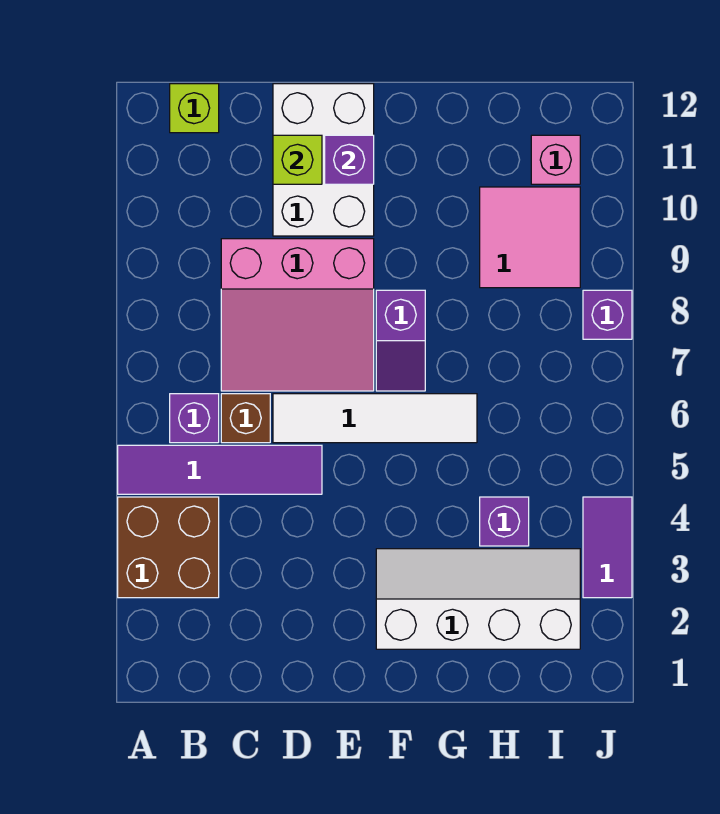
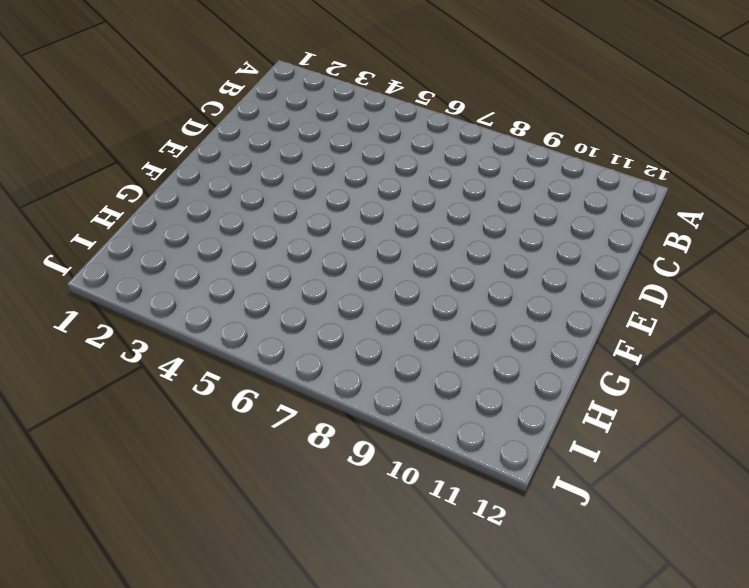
none -> brown 2x2 brick [118,497,219,598]
none -> purple 1x4 tile [118,445,322,494]
none -> purple 1x1 brick [170,394,219,443]

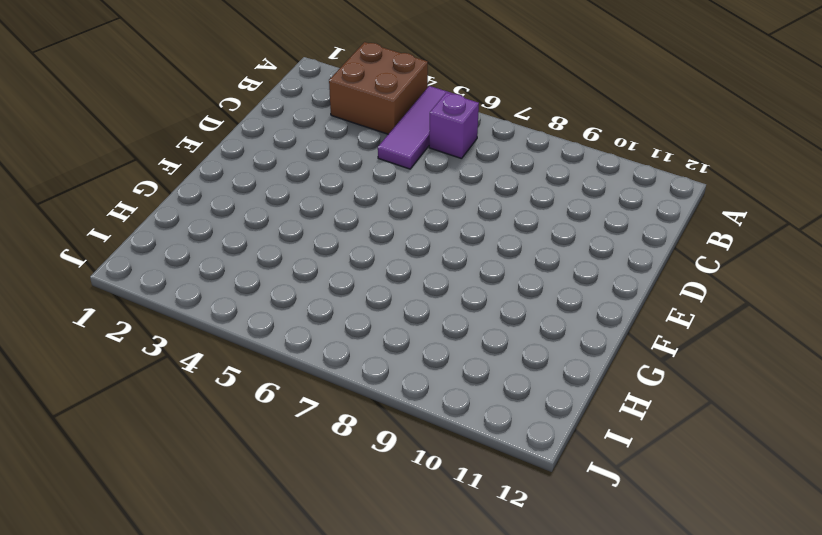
purple 1x3 tile [378,86,454,169] -> purple 1x4 tile [118,445,322,494]
none -> lime 1x1 brick [170,84,219,133]
none -> brown 1x1 brick [221,394,270,443]
none -> pink 3x3 slope [221,239,374,391]

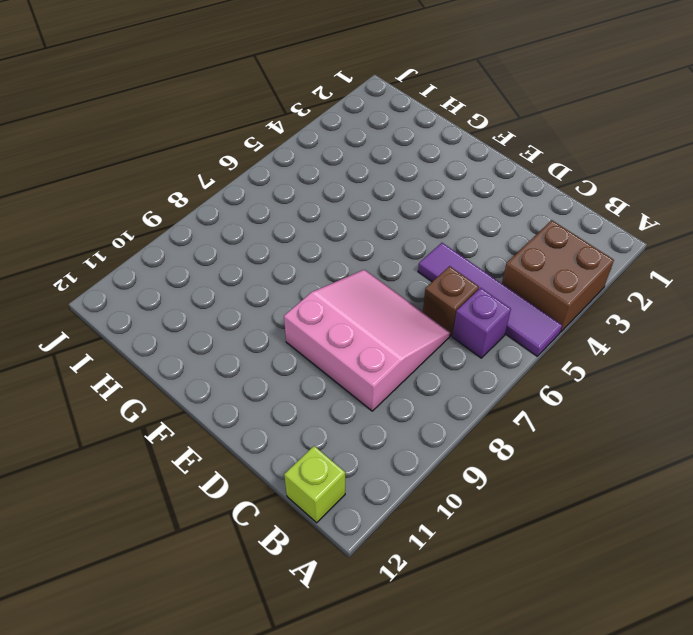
none -> white 1x4 tile [273,394,477,443]
none -> white 2x3 brick [273,84,374,236]
none -> white 2x4 slope [376,549,580,649]

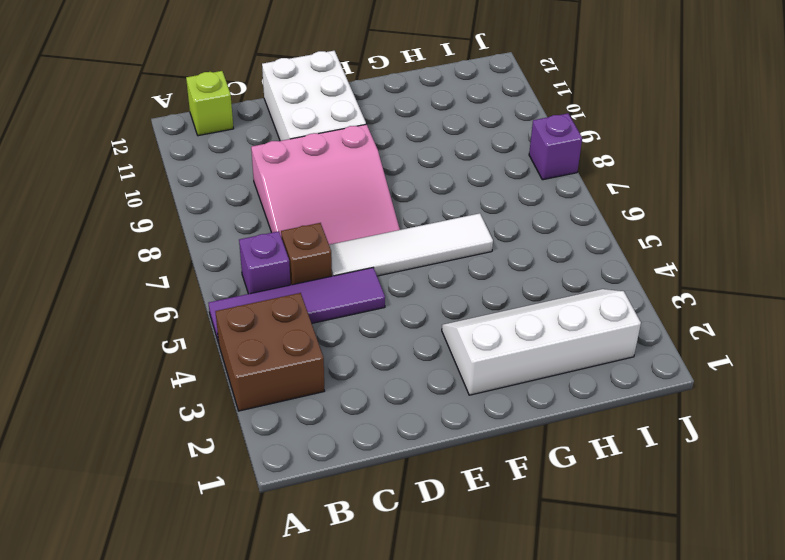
none -> purple 1x2 slope [376,290,425,391]
none -> purple 1x1 brick [480,497,529,546]
none -> pink 2x2 tile [480,187,580,288]

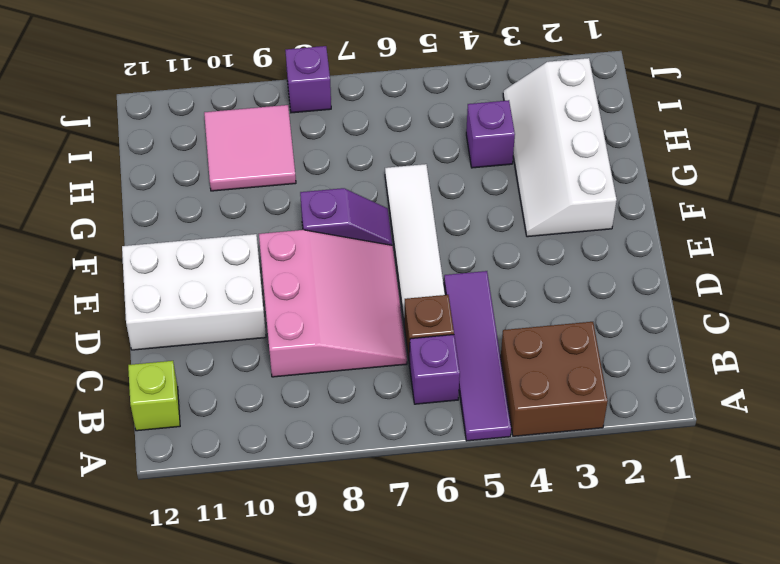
none -> pink 1x1 brick [531,135,580,184]
none -> purple 1x2 tile [583,497,632,598]
none -> lime 1x1 brick [273,135,322,184]

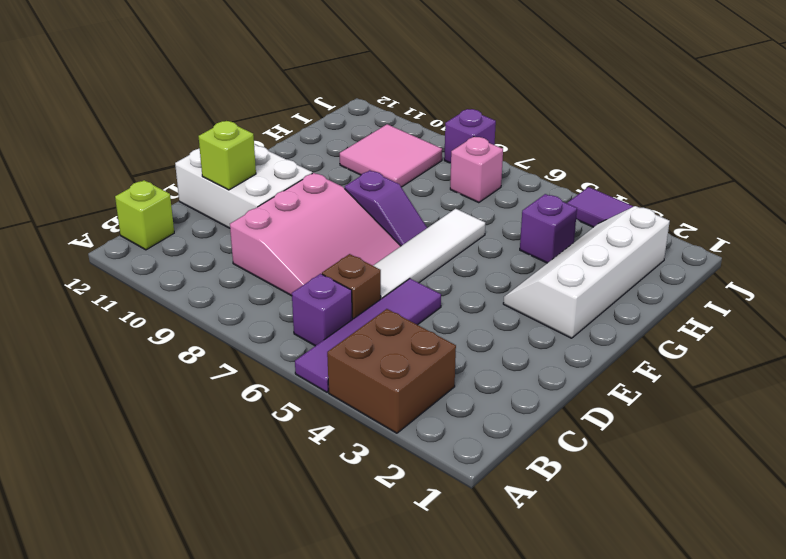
pink 1x1 brick [450,137,503,203] -> pink 1x1 brick moved to [531,135,580,184]
none -> purple 1x1 brick [325,135,374,184]

